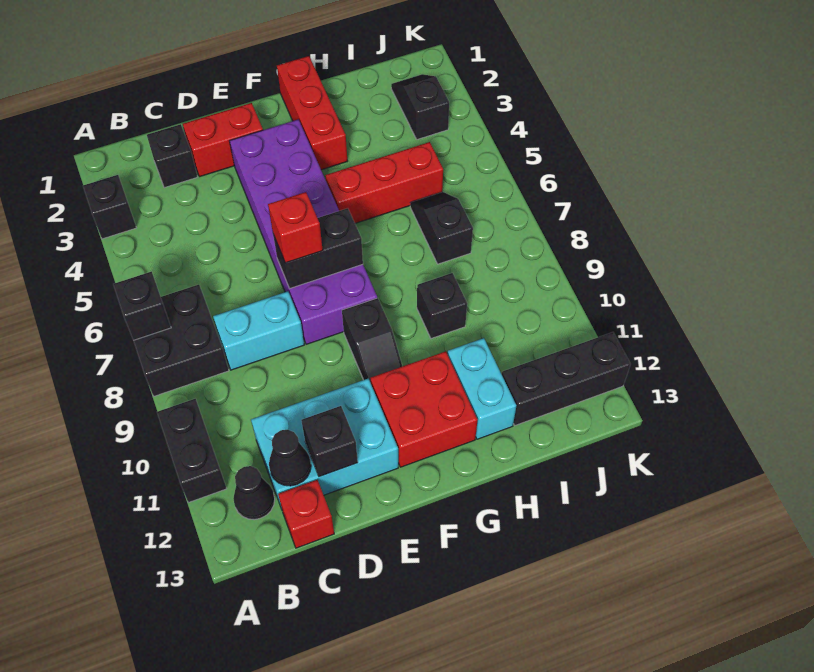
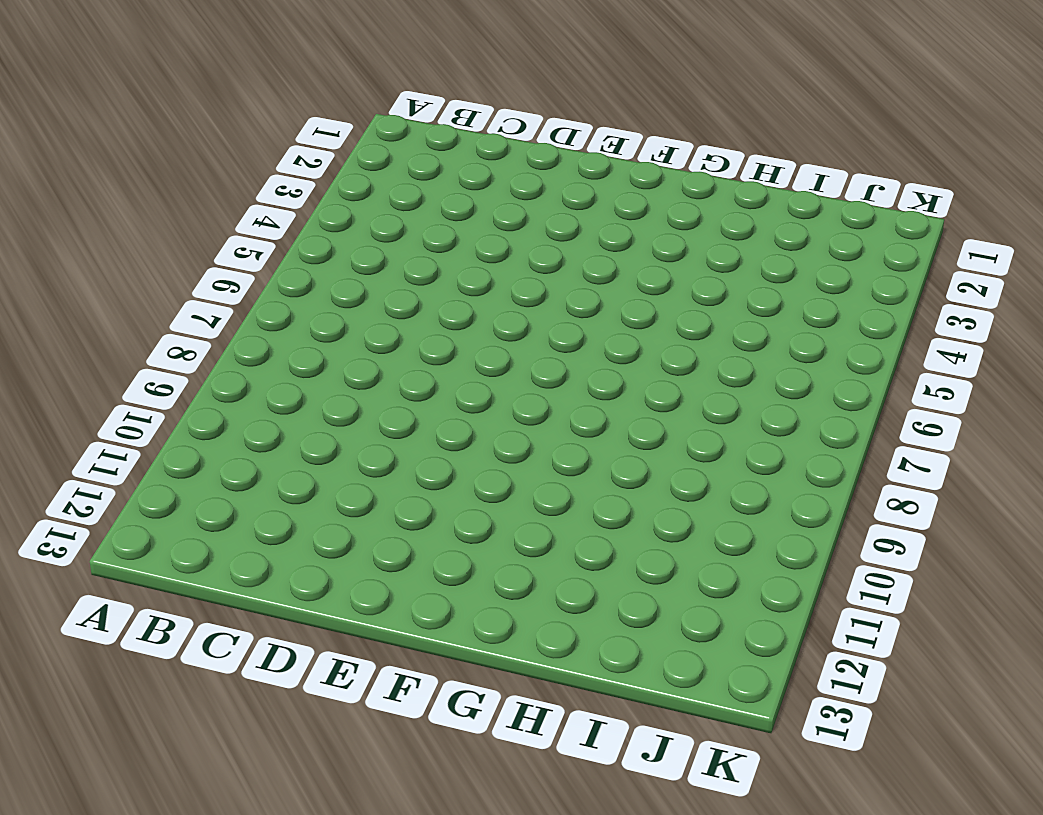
none -> black 1x1 brick [83,175,136,239]
none -> black 2x2 brick [134,285,229,396]
none -> black 1x2 brick [157,399,227,503]

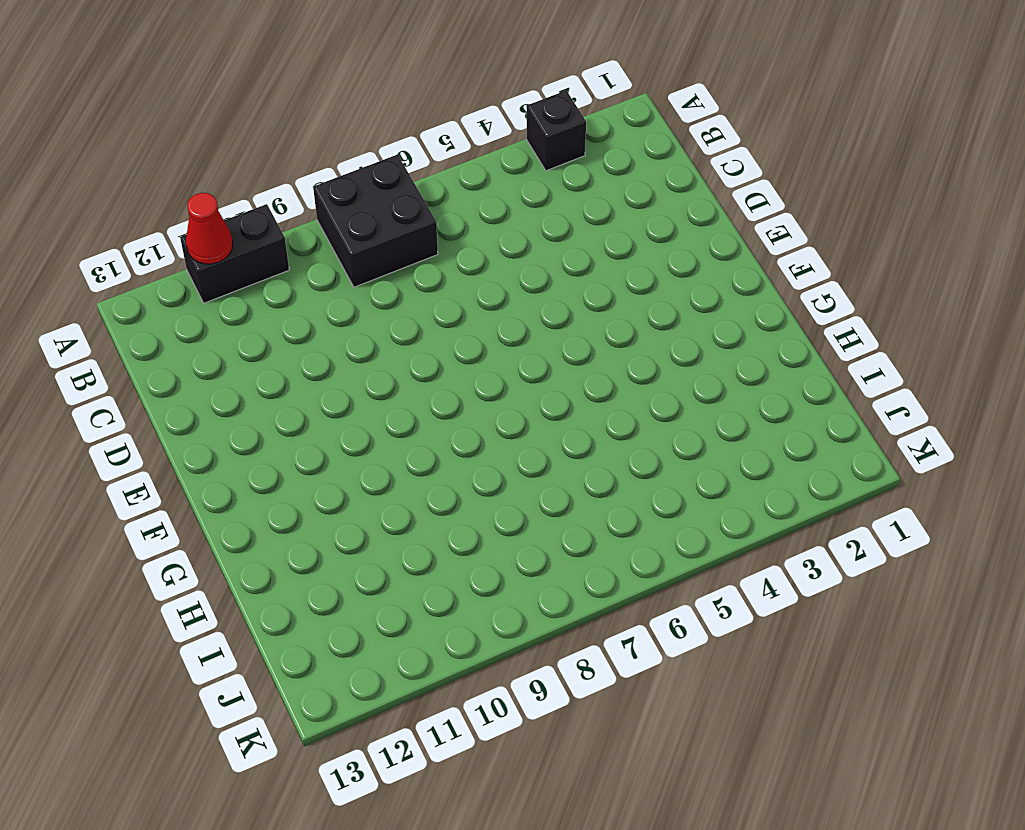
red 1x1 cone [186,193,233,264] -> none
none -> black 1x1 cone [233,466,275,520]
none -> black 1x1 brick [147,124,197,188]
none -> cyan 1x2 brick [213,291,304,370]

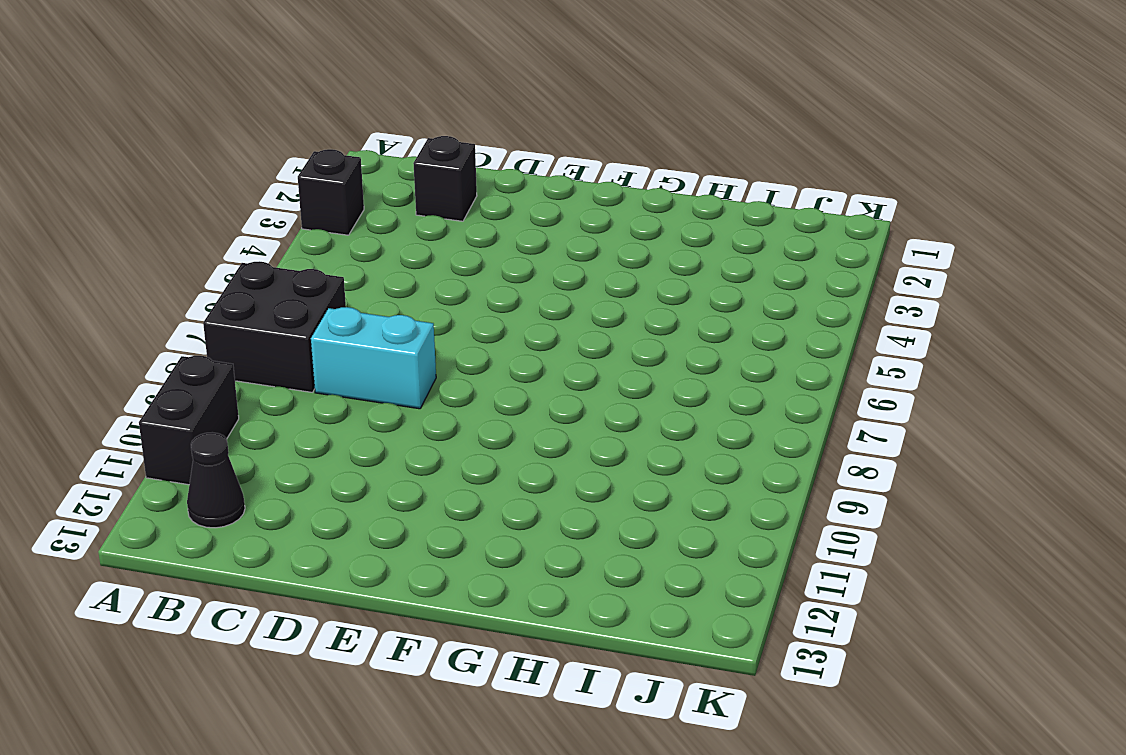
none -> cyan 2x3 brick [251,379,398,507]
none -> red 1x1 brick [278,480,334,548]
none -> red 1x2 brick [183,103,263,177]

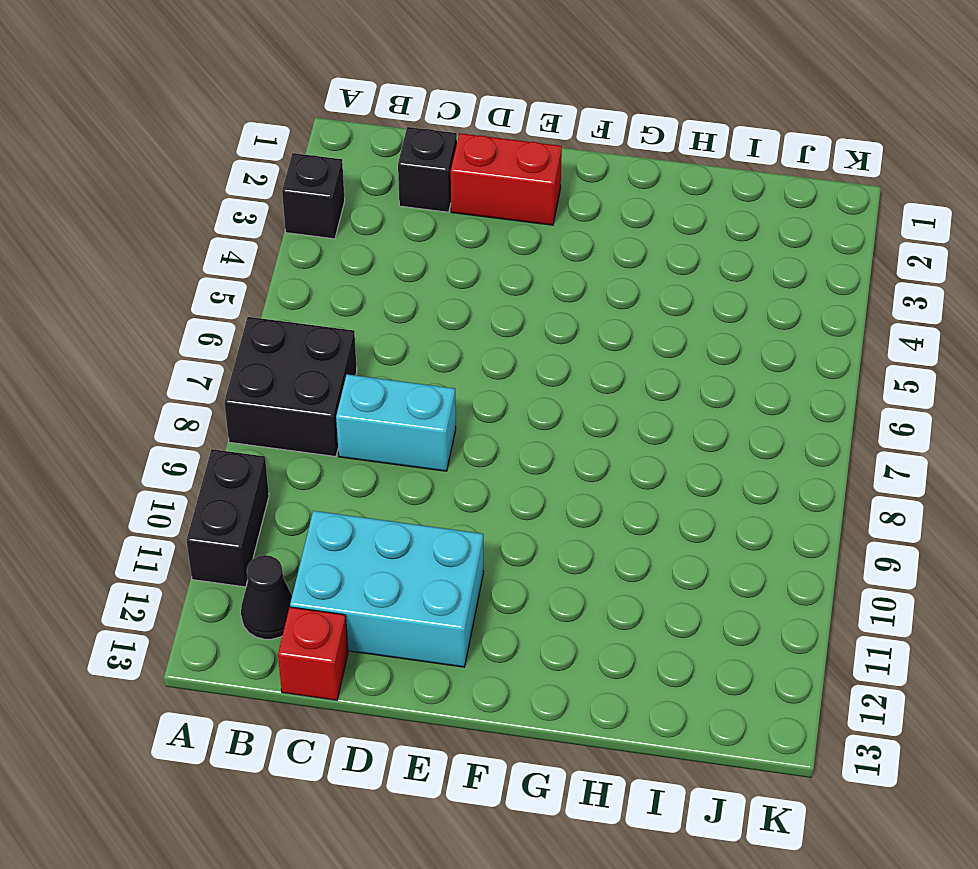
none -> purple 2x6 brick [230,119,377,344]
none -> black 1x2 slope [342,298,402,383]
none -> red 2x2 brick [370,351,477,467]

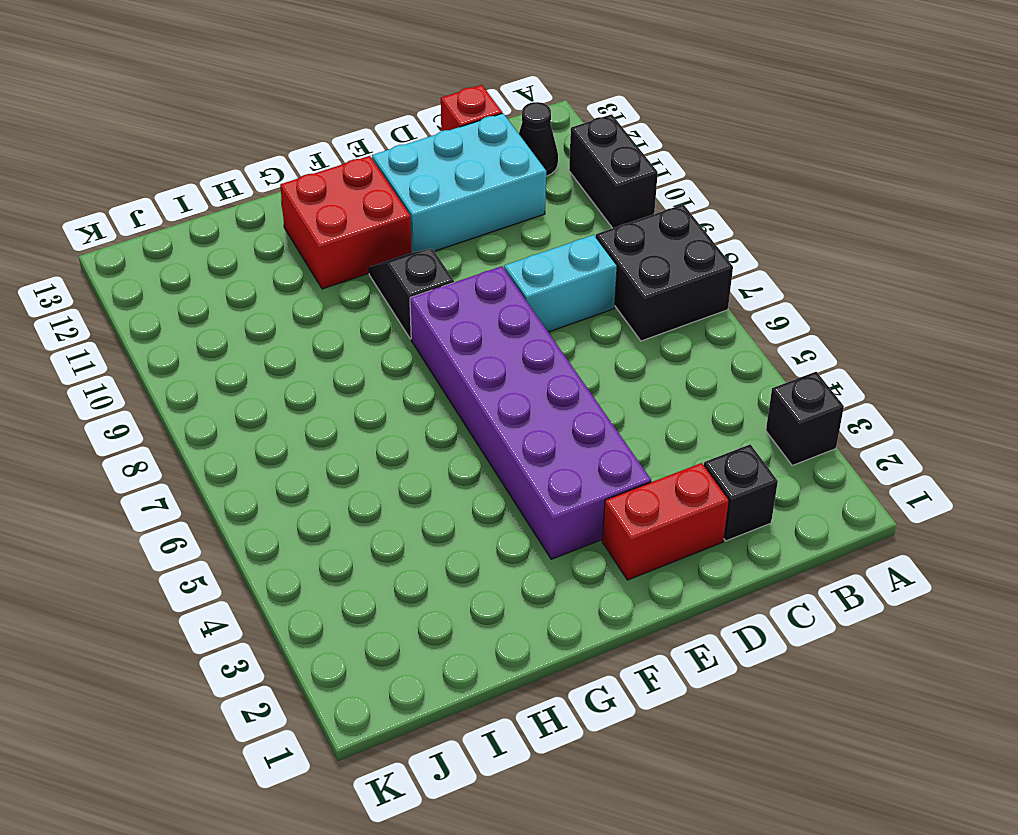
none -> red 1x3 brick [277,56,347,170]
none -> red 1x3 brick [325,142,443,223]
none -> black 1x1 brick [417,273,467,339]

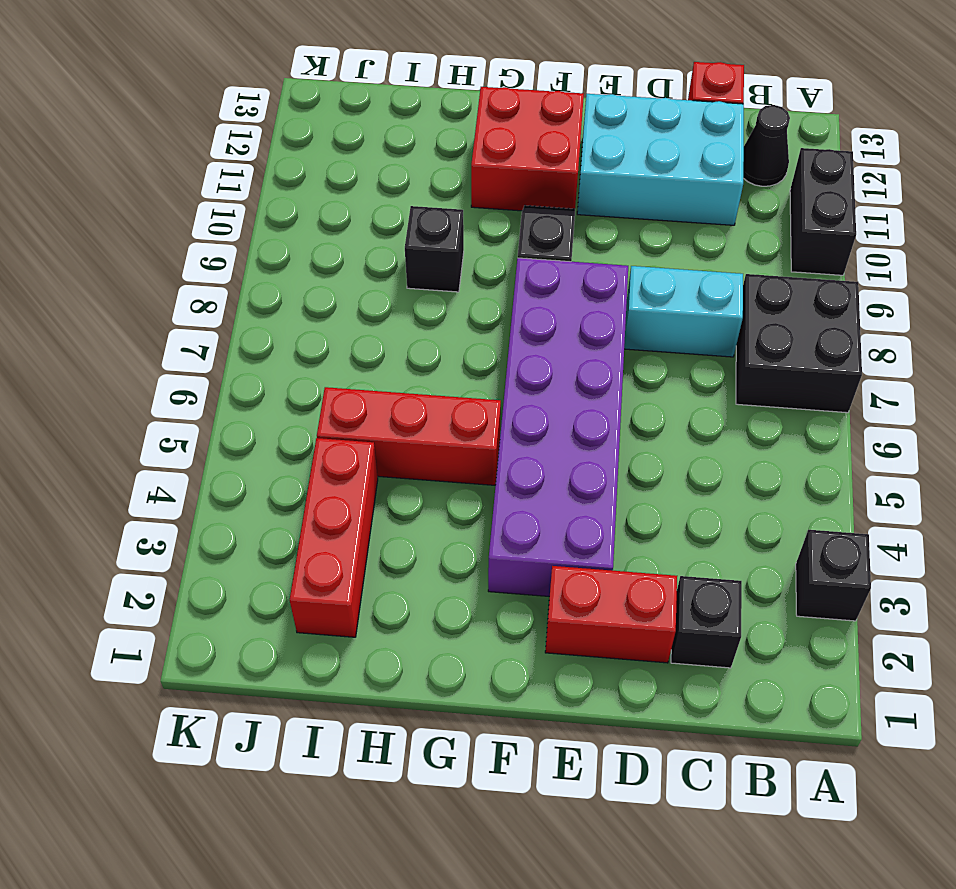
red 1x3 brick [290,438,378,637] -> red 1x3 brick moved to [277,56,347,170]
none -> cyan 1x2 brick [448,338,516,439]
none -> black 1x2 slope [410,192,473,264]
none -> black 1x3 brick [502,332,631,425]

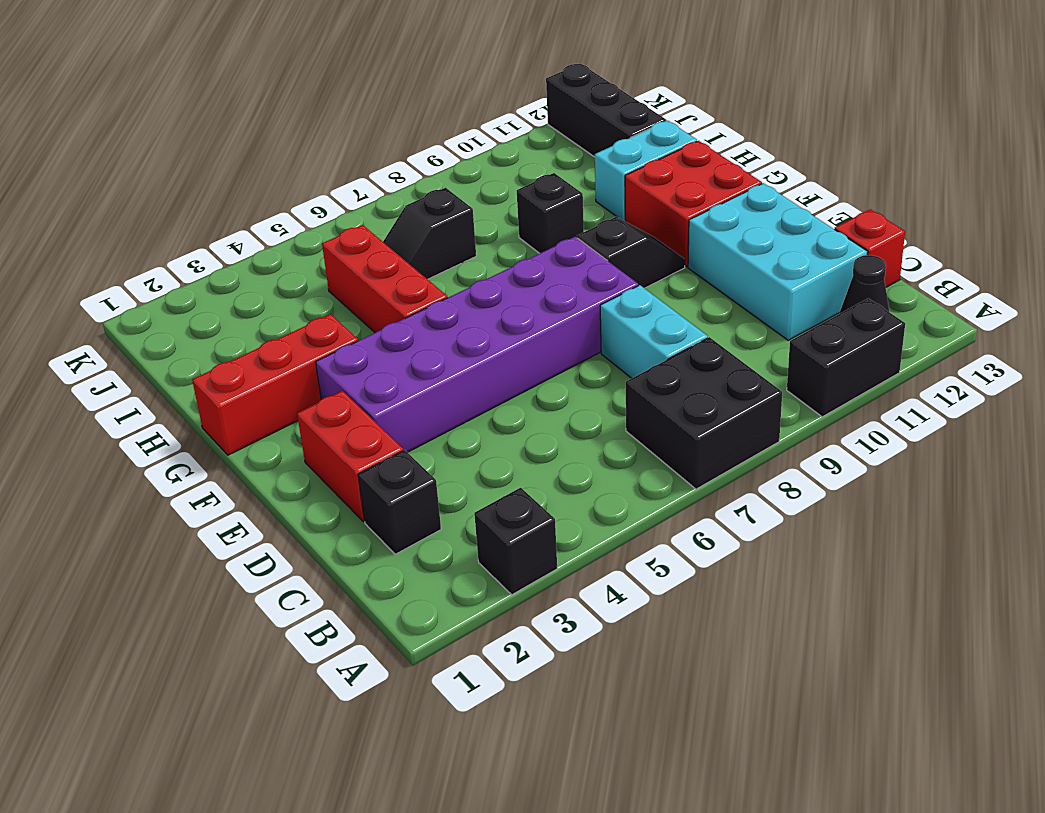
none -> black 1x2 slope [391,74,449,140]
none -> black 1x1 brick [113,272,171,340]
none -> black 1x1 cone [269,430,311,486]

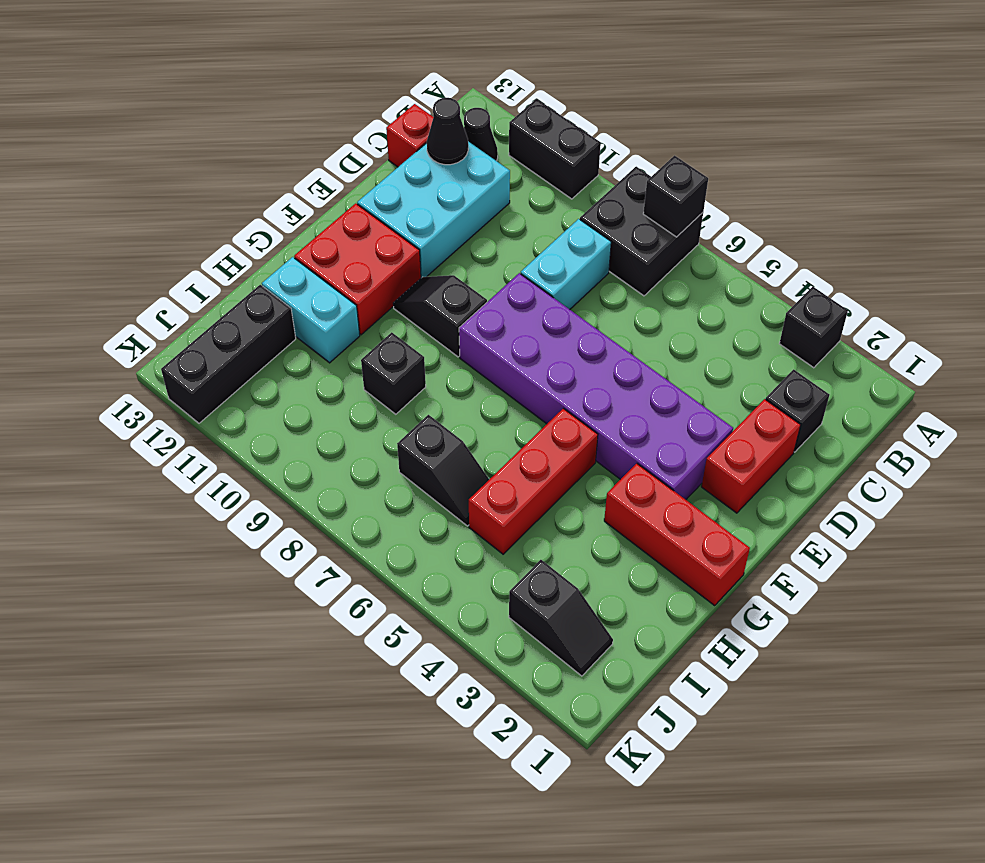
none -> black 1x1 brick [301,406,358,477]
none -> black 1x2 brick [273,208,363,289]
none -> red 1x1 brick [268,192,323,263]

